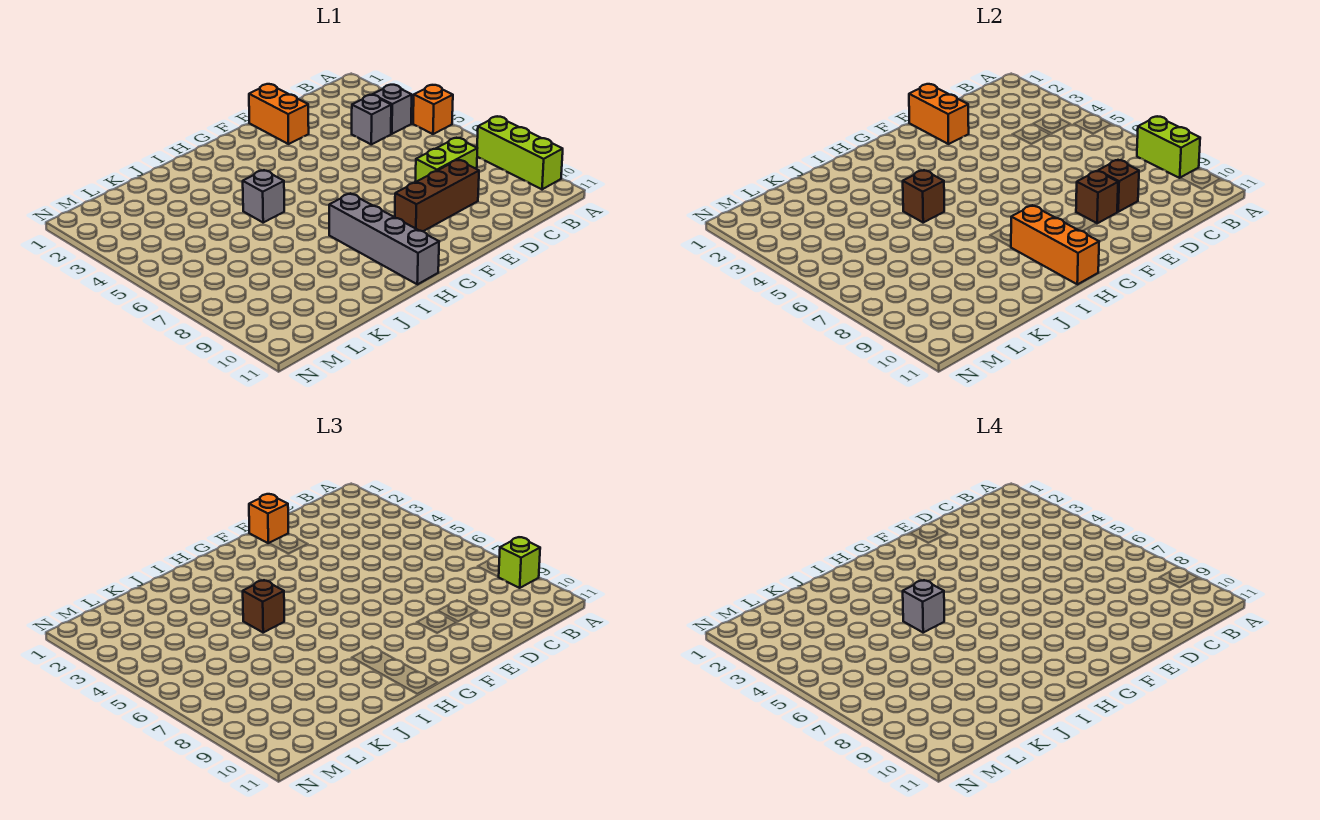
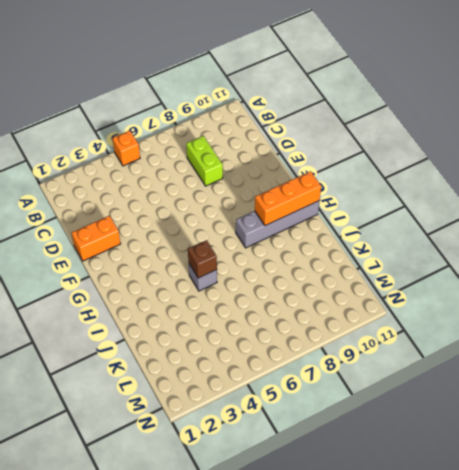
none -> lime 1x3 brick [477,117,563,189]
none -> grey 1x1 brick [373,85,412,134]
none -> grey 1x1 brick [352,95,391,144]

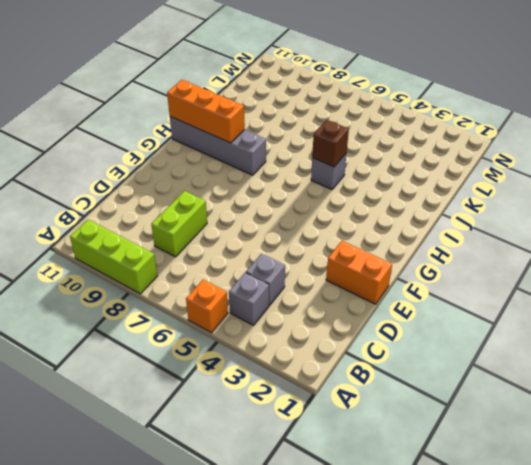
none -> brown 1x3 brick [395,160,479,231]
none -> lime 1x2 brick [1137,117,1200,178]
none -> brown 1x1 brick [1098,160,1139,212]

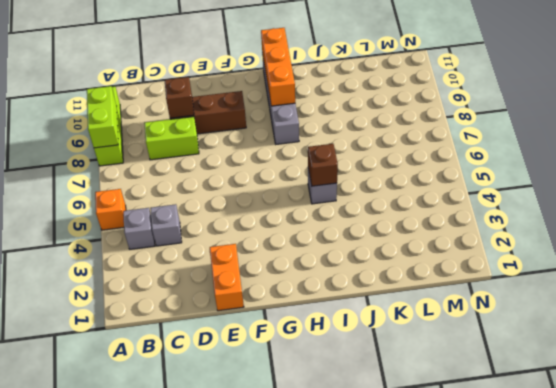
none -> orange 1x2 brick [909,84,969,144]
none -> brown 1x1 brick [1076,171,1118,223]
none -> lime 1x1 brick [499,537,540,588]

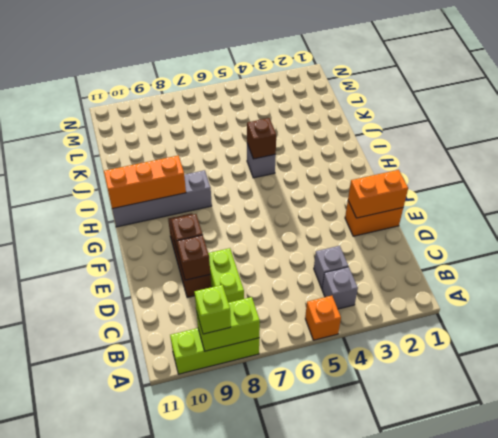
none -> orange 1x1 brick [249,494,288,543]
none -> brown 1x1 brick [243,580,284,632]
none -> grey 1x1 brick [903,580,944,632]

